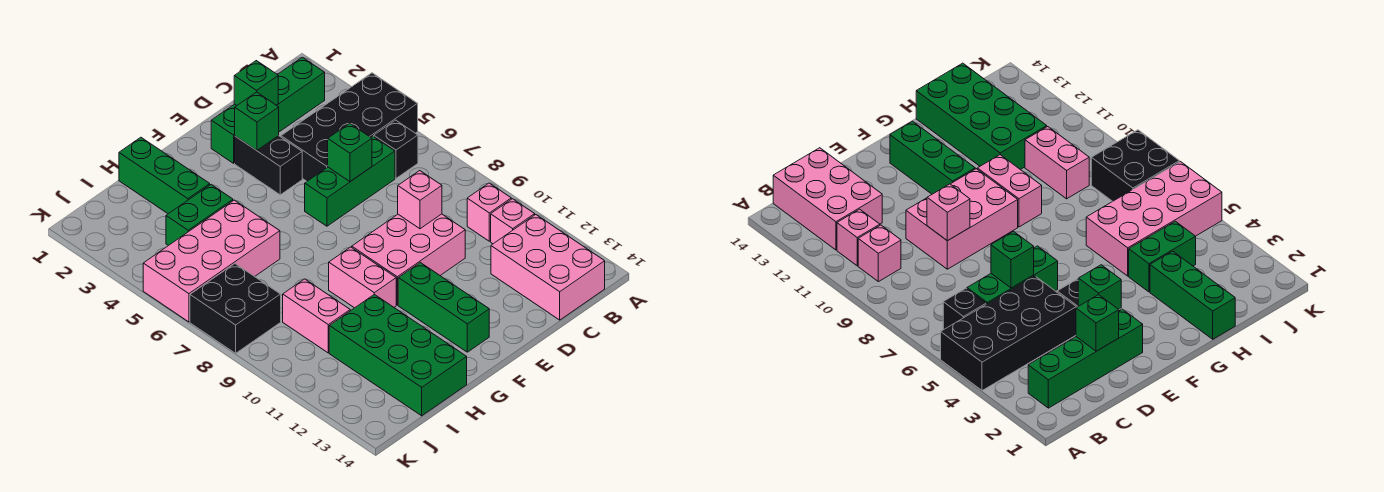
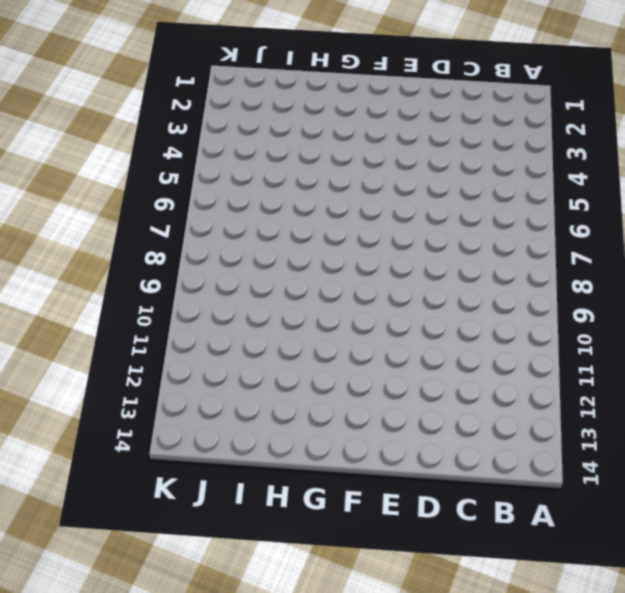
none -> black 2x4 brick [281,73,418,181]
none -> green 1x4 brick [211,57,325,163]
none -> black 1x1 brick [374,120,418,178]

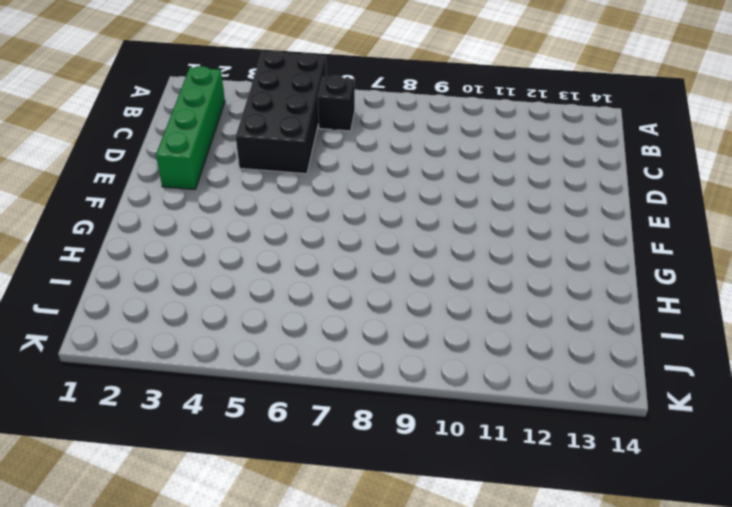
none -> pink 1x1 brick [467,183,511,241]
none -> pink 1x1 brick [491,199,535,244]
none -> pink 2x3 brick [491,215,605,320]

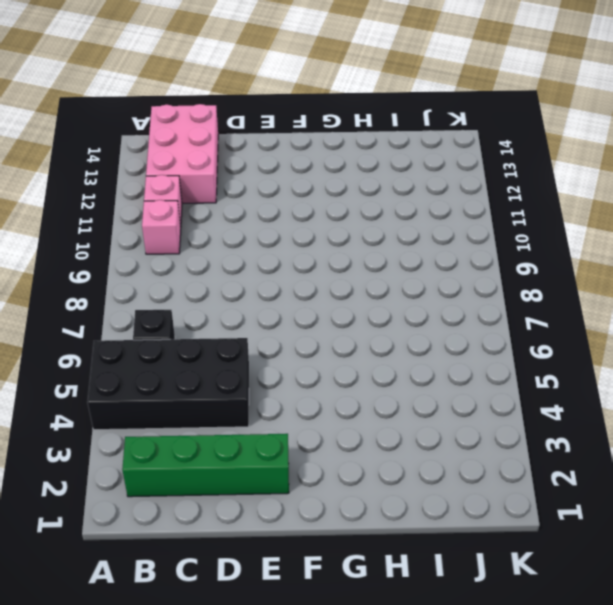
none -> green 1x3 brick [305,136,395,226]
none -> pink 2x3 brick [352,214,465,305]
none -> black 1x2 brick [235,136,302,195]

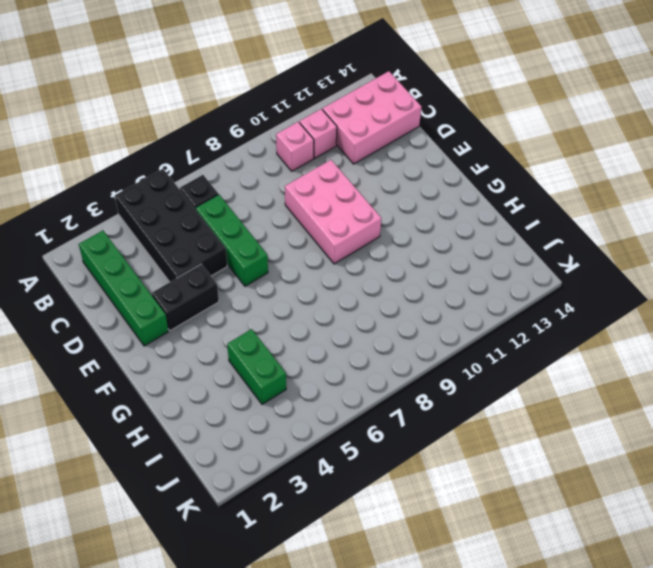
none -> green 1x3 brick [398,263,489,352]
none -> pink 1x2 brick [329,247,396,308]
none -> green 1x3 brick [119,137,210,214]

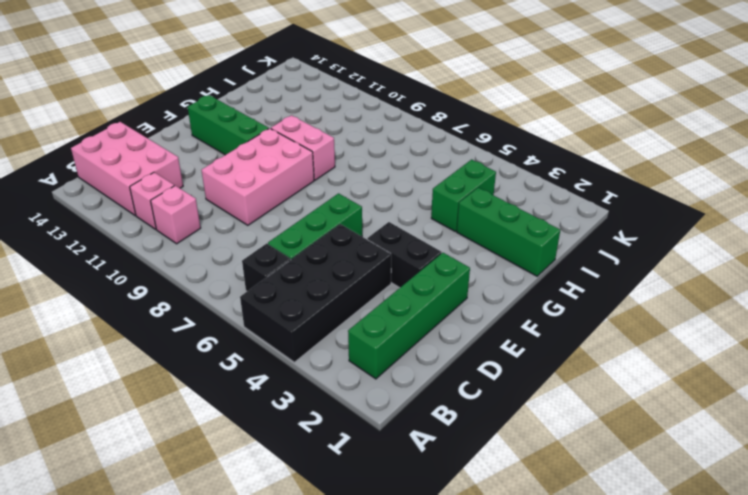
none -> pink 2x4 brick [143,200,280,322]
none -> green 2x4 brick [329,294,467,416]
none -> pink 1x2 brick [283,279,350,353]

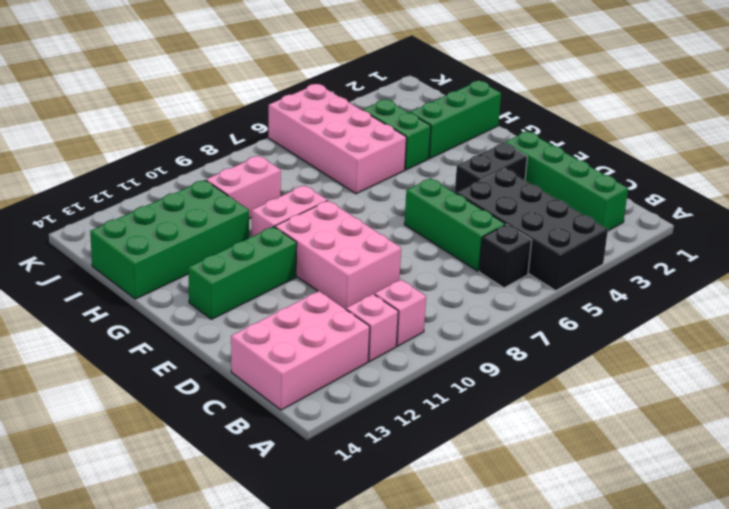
none -> black 2x2 brick [190,264,281,353]
none -> green 1x1 brick [234,61,278,105]
none -> green 1x1 brick [328,123,372,182]

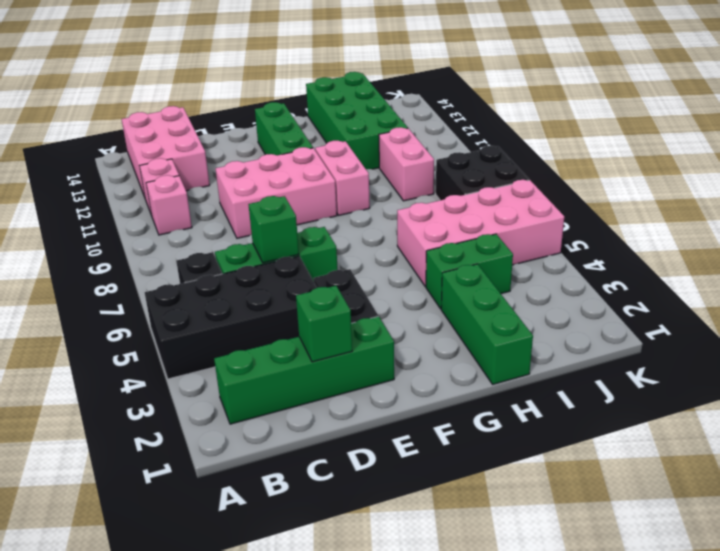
none -> pink 1x1 brick [398,171,442,229]
none -> green 1x1 brick [235,92,279,150]

